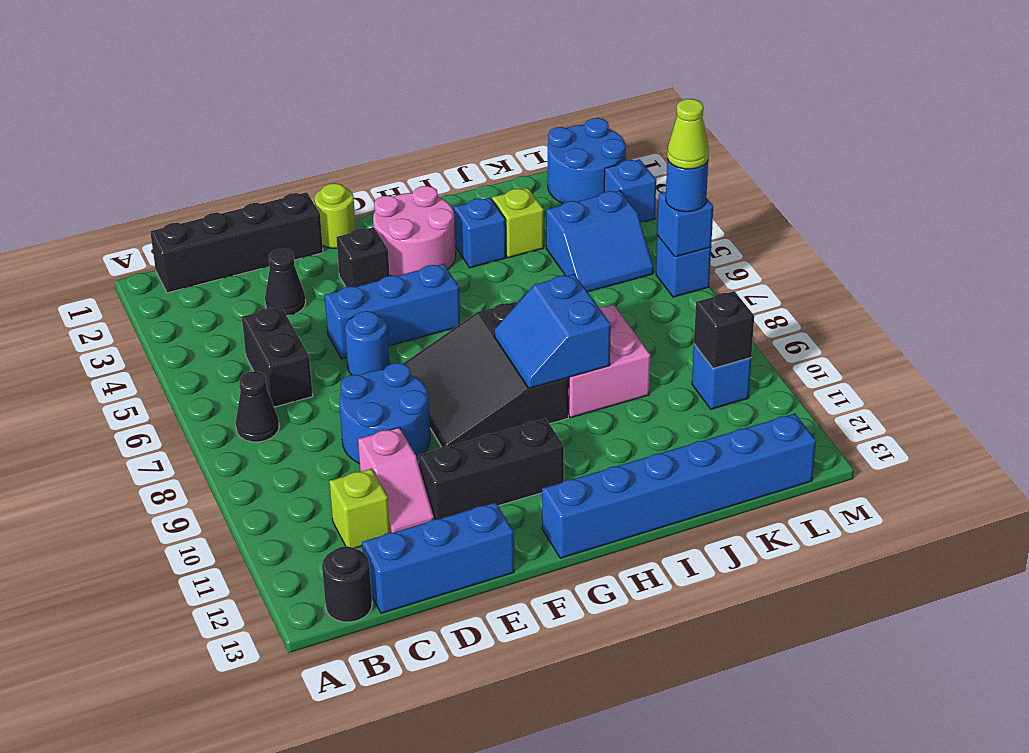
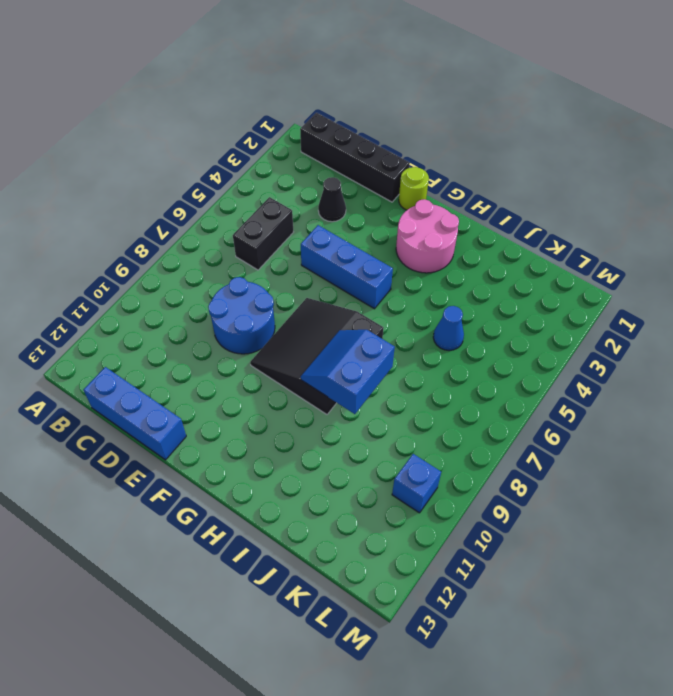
blue 1x1 cone [433,306,464,351] -> none
none -> black 1x1 cone [236,371,279,442]
none -> black 1x1 round brick [322,546,372,622]
none -> lime 1x1 brick [329,469,390,548]
none -> pink 1x2 slope [358,427,434,533]

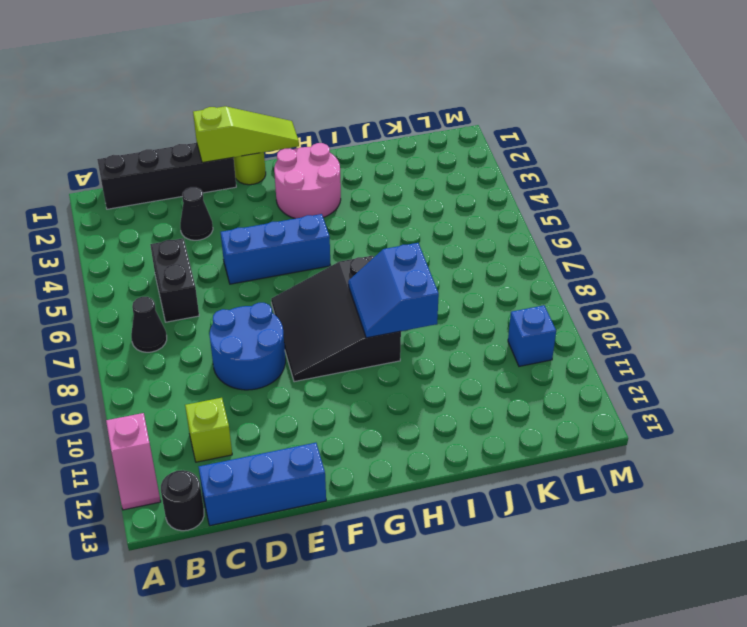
pink 1x2 slope [106,413,161,510] -> pink 1x2 slope moved to [358,427,434,533]
lime 1x3 slope [193,106,299,163] -> none
none -> blue 1x1 round brick [345,311,389,375]
none -> black 1x3 brick [418,419,564,520]
none -> black 1x1 brick [336,227,390,287]
none -> blue 1x6 brick [542,414,816,558]

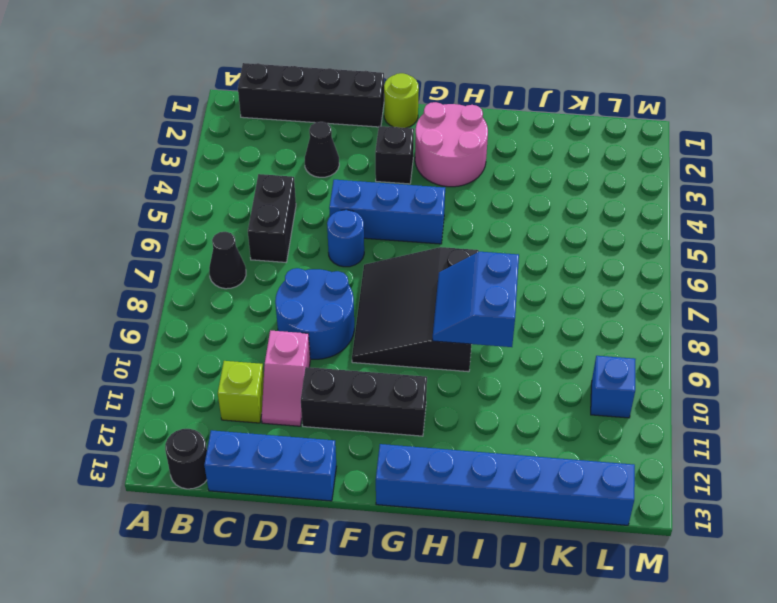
none -> blue 1x1 brick [454,198,506,268]
none -> pink 2x2 brick [568,305,651,418]
none -> lime 1x1 brick [492,188,544,258]
none -> blue 2x2 slope [546,191,653,292]

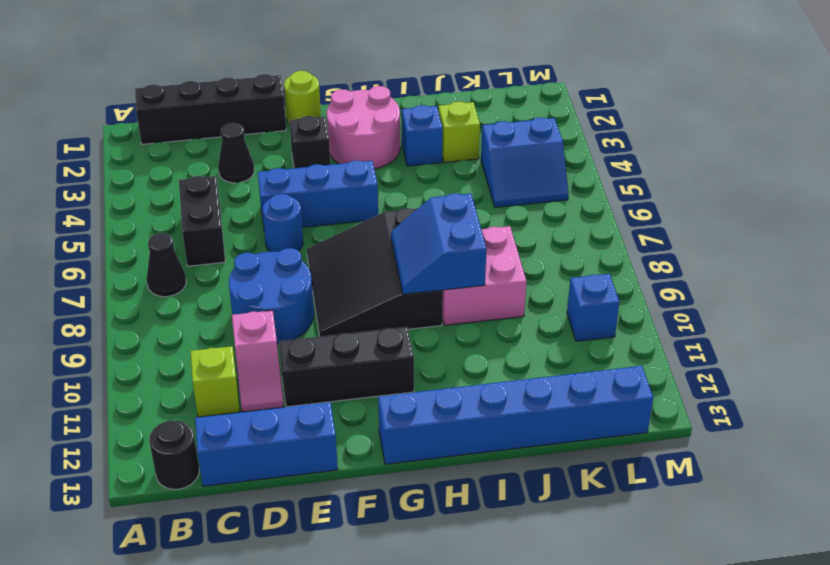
none -> blue 2x2 round brick [548,118,626,204]
none -> blue 1x1 brick [604,159,656,223]
none -> blue 1x1 brick [656,235,711,297]
none -> black 1x1 brick [694,291,754,368]

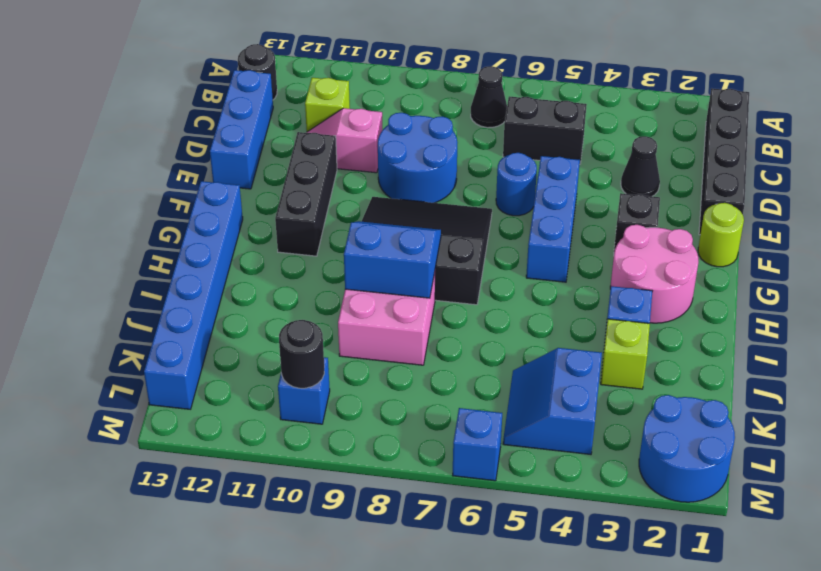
black 1x1 round brick [279,320,324,388] -> black 1x1 brick [694,291,754,368]
none -> blue 1x1 brick [604,159,656,223]
none -> blue 1x1 brick [657,192,713,257]
none -> blue 1x1 round brick [666,159,708,212]
none -> lime 1x1 cone [667,99,709,169]

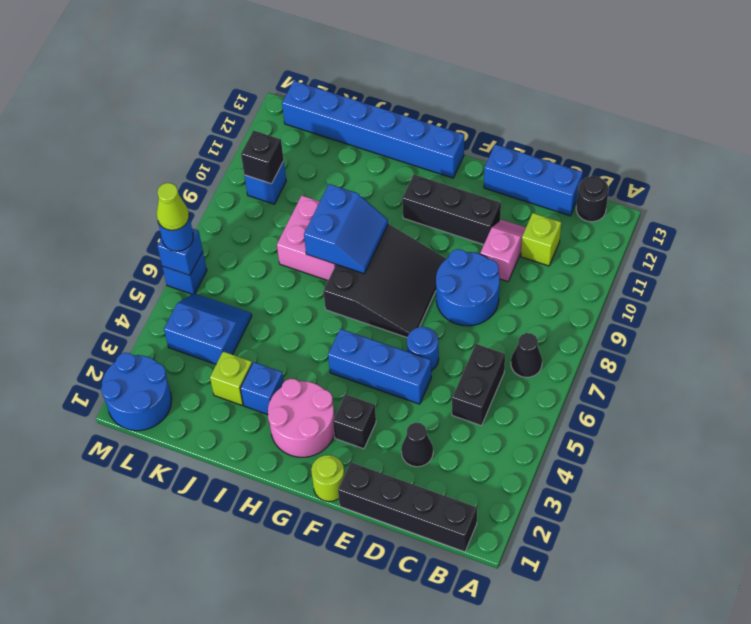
none -> blue 1x1 brick [604,159,656,223]

